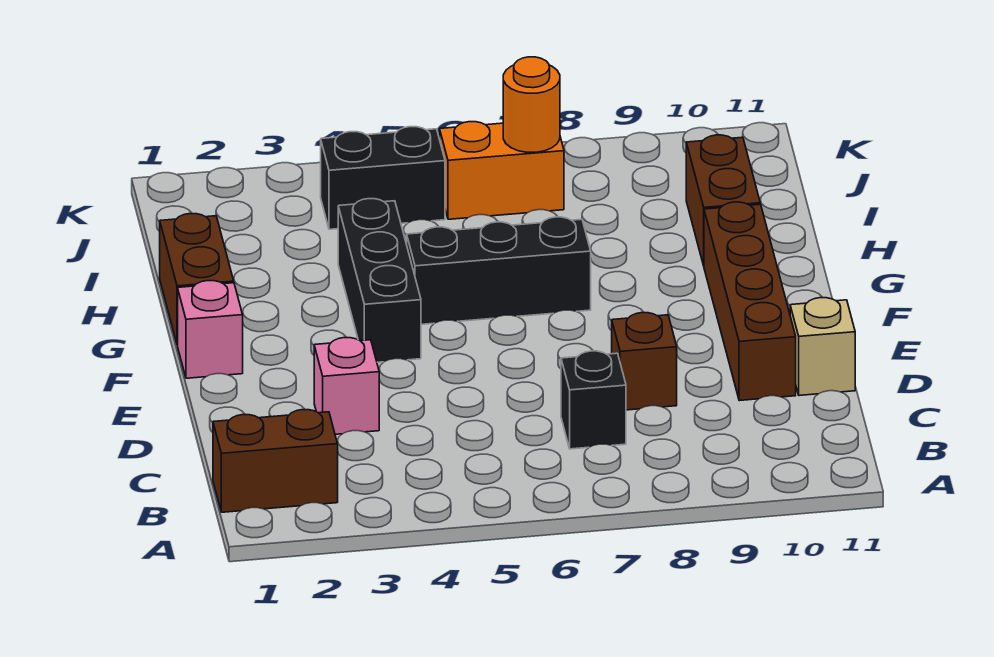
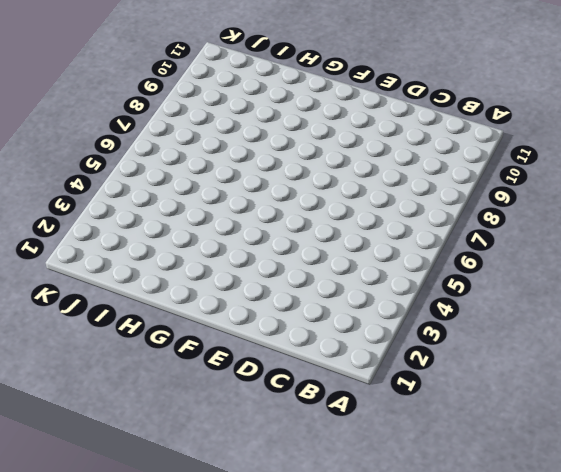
none -> brown 1x2 brick [213,410,338,512]
none -> black 1x1 brick [561,351,626,449]
none -> pink 1x1 brick [314,338,379,434]

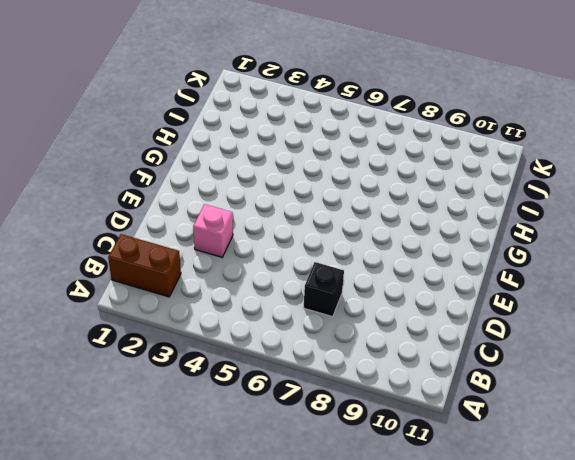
none -> brown 1x1 brick [612,313,677,410]
none -> brown 1x4 brick [704,202,796,401]
none -> tan 1x1 brick [790,298,855,396]

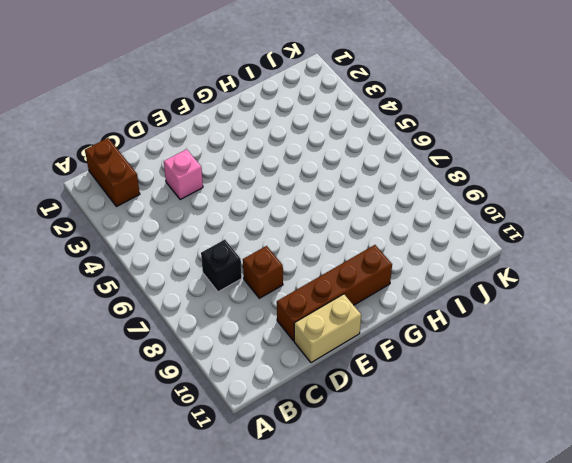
tan 1x2 brick [294,294,361,363] -> tan 1x1 brick [790,298,855,396]
none -> pink 1x1 brick [178,281,243,378]
none -> black 1x3 brick [338,199,421,362]
none -> brown 1x2 brick [160,214,234,345]

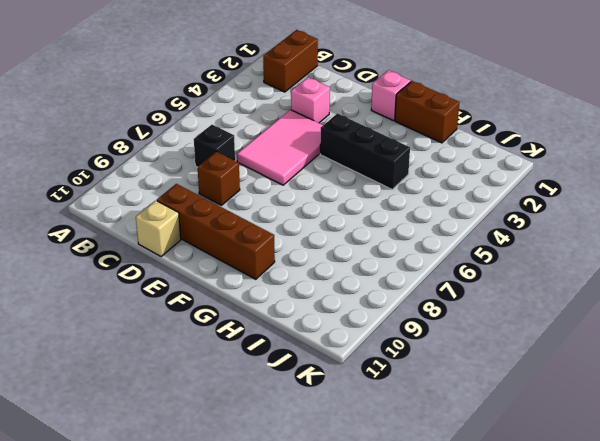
pink 2x3 tile [237,110,323,185] -> none
none -> black 1x3 brick [407,217,591,324]
none -> brown 1x2 brick [686,135,760,266]
none -> black 1x2 brick [321,127,445,229]

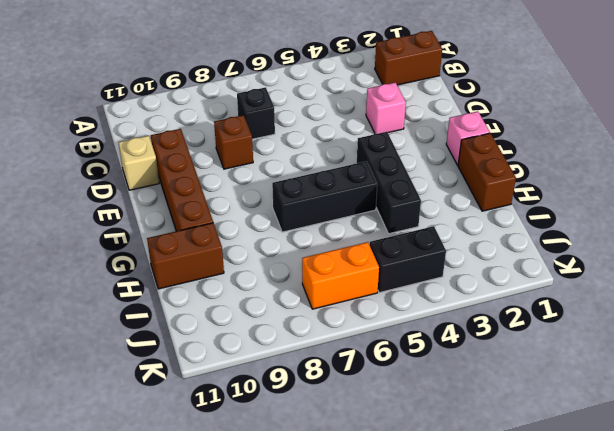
brown 1x2 brick [147,223,224,289] -> brown 1x2 brick turned to [686,135,760,266]
none -> orange 1x1 round brick [503,57,560,152]

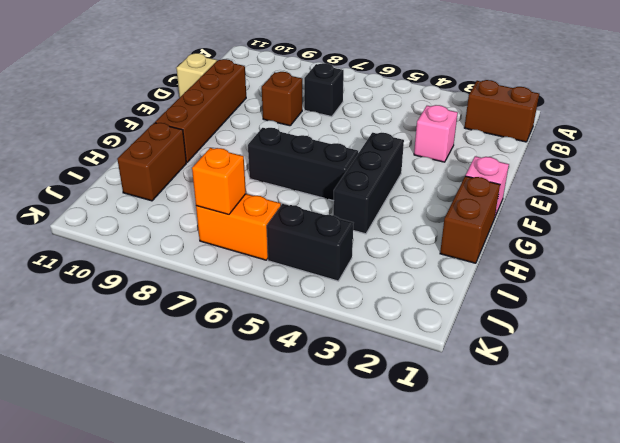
orange 1x1 brick [192,148,246,214] -> orange 1x1 round brick [503,57,560,152]

